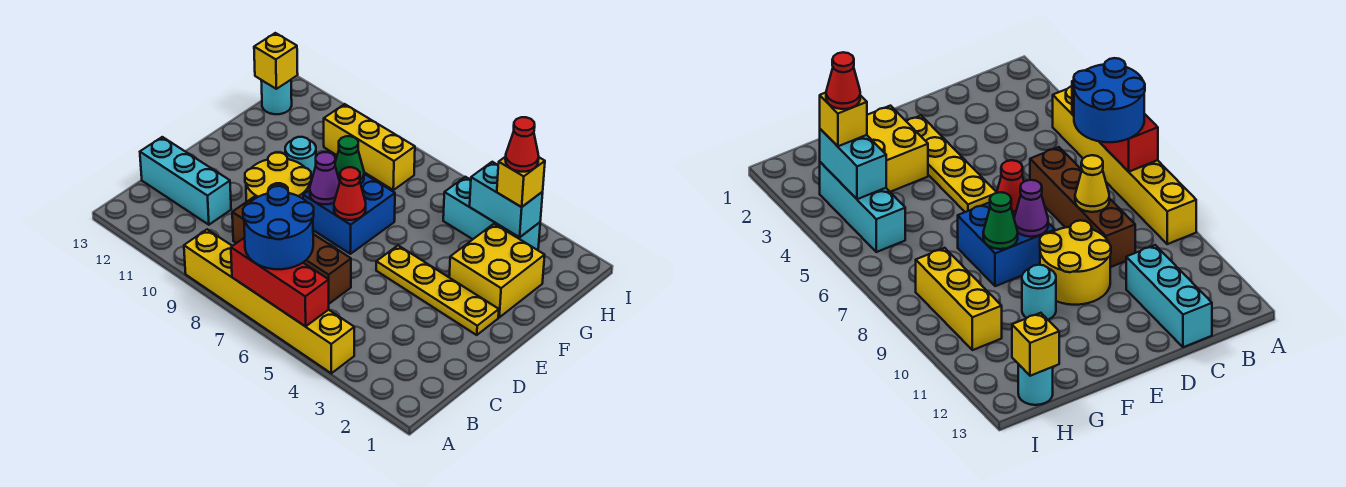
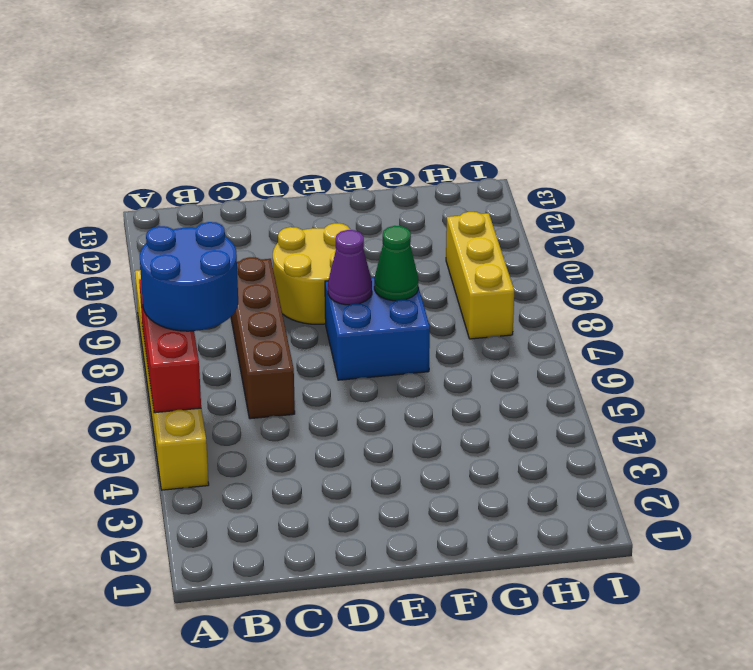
none -> cyan 1x3 brick [140,137,231,225]
none -> yellow 1x4 plate [376,246,499,335]
none -> yellow 2x2 brick [449,224,545,317]

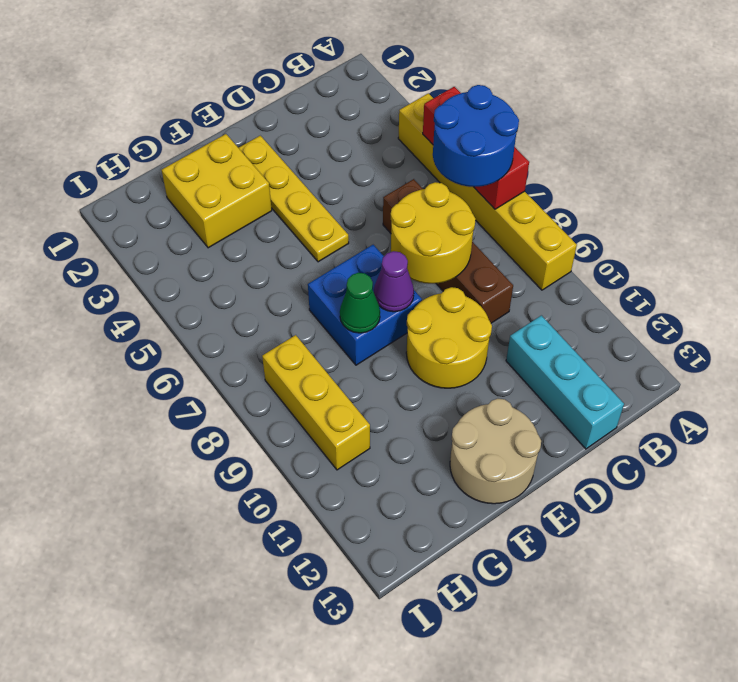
yellow 2x2 round brick [391,182,476,284] -> yellow 1x1 cone [1075,155,1109,212]
tan 2x2 round brick [450,399,541,504] -> none
none -> cyan 1x1 round brick [285,137,316,185]
none -> cyan 1x3 brick [443,177,540,250]
none -> cyan 1x1 round brick [261,80,292,114]

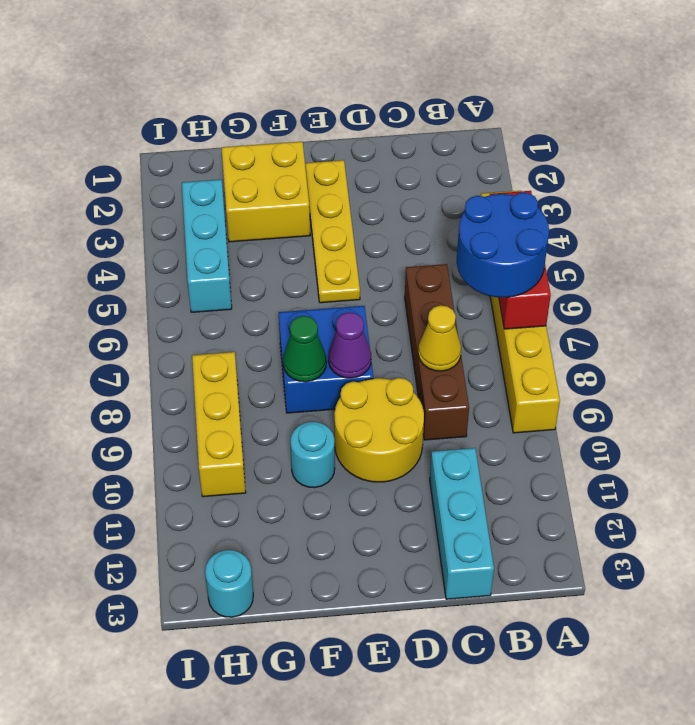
none -> red 1x1 cone [334,167,366,220]
none -> cyan 1x2 brick [470,162,543,237]
none -> yellow 1x1 brick [254,33,298,89]

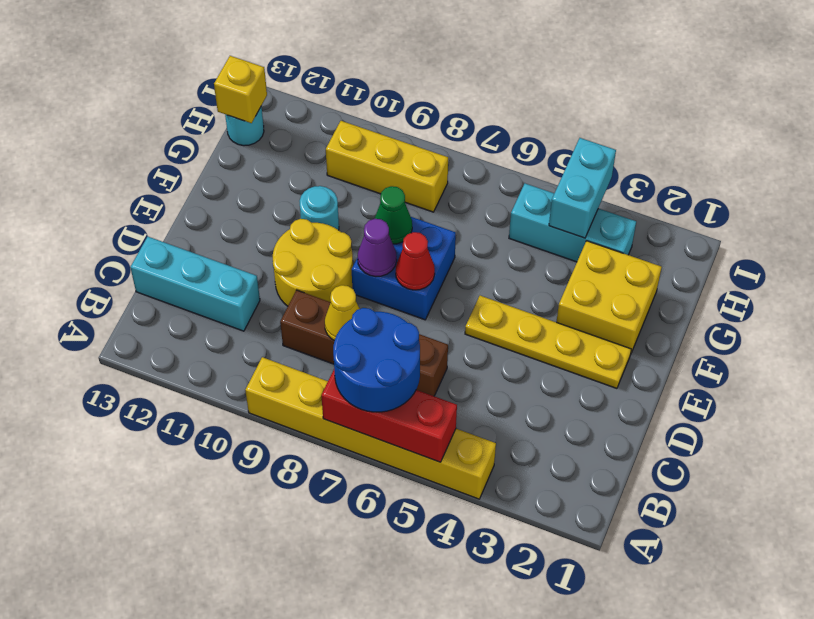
cyan 1x2 brick [549,138,616,238] -> cyan 1x2 brick turned to [470,162,543,237]
none -> yellow 1x1 brick [497,157,545,207]
none -> red 1x1 cone [505,117,539,172]

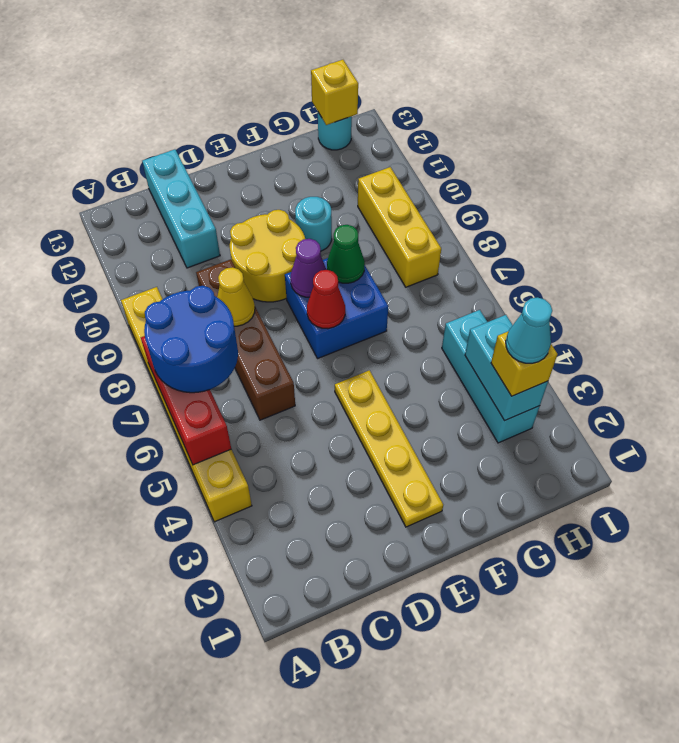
cyan 1x1 cone [506,297,552,363] -> red 1x1 cone [505,117,539,172]
none -> yellow 2x2 brick [449,224,545,317]

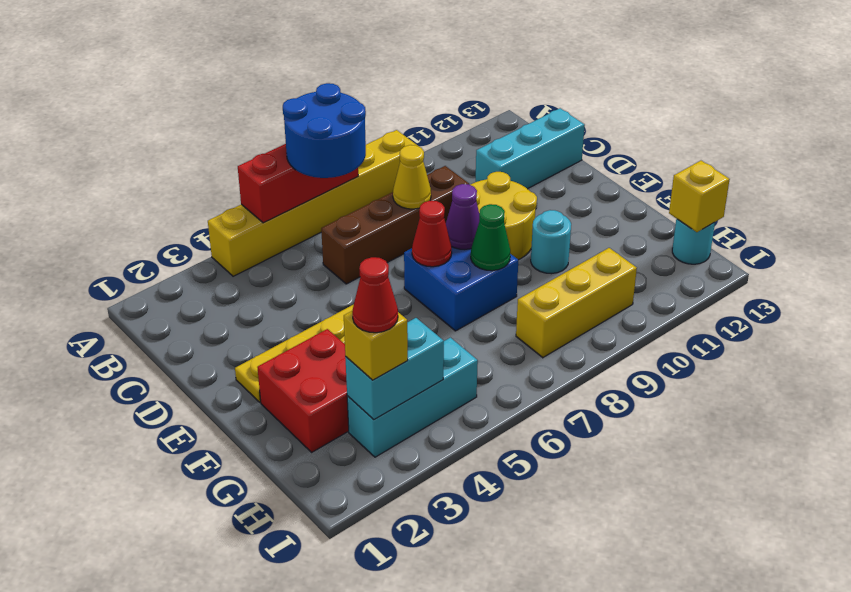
red 2x2 brick [257,329,349,452] -> yellow 2x2 brick [449,224,545,317]

